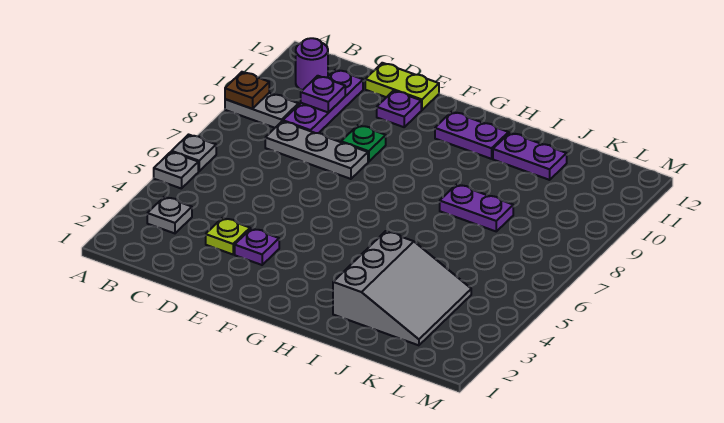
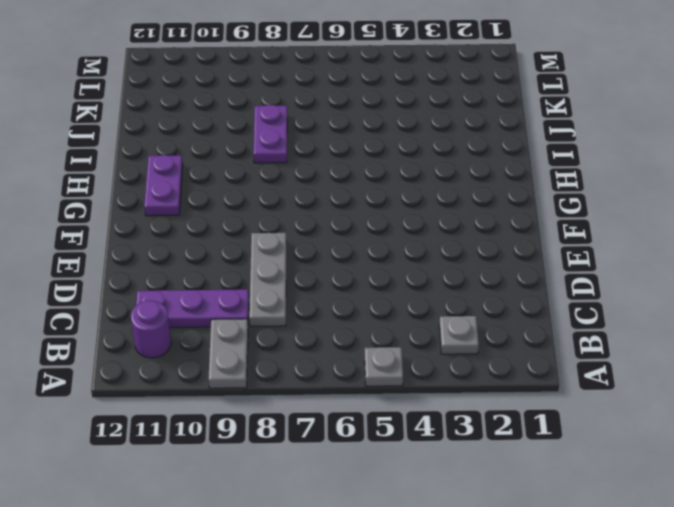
none -> grey 1x1 plate [172,135,216,171]
none -> lime 1x1 plate [206,218,250,254]
none -> lime 1x2 plate [365,63,439,110]

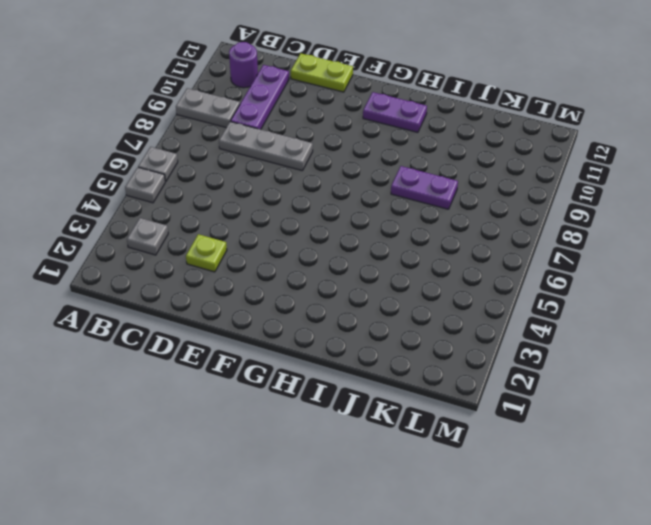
none -> purple 1x1 plate [235,228,279,265]
none -> green 1x1 plate [341,125,386,162]
none -> purple 1x1 plate [377,91,421,127]

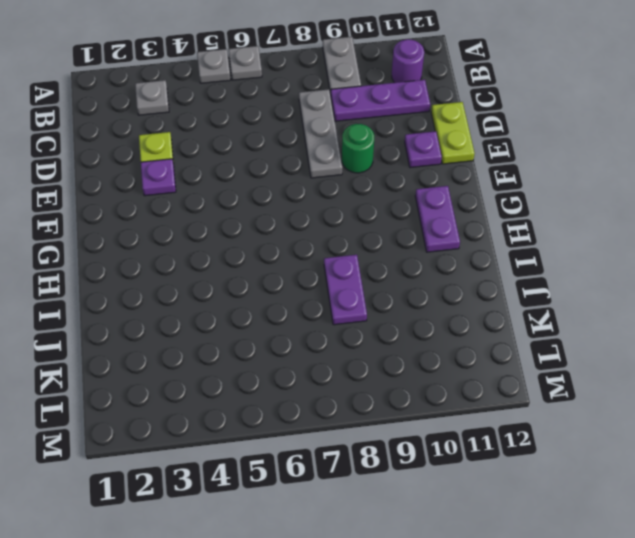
green 1x1 round brick [342,124,374,173] -> green 1x1 plate [341,125,386,162]
none -> grey 3x3 slope [333,231,471,345]
none -> purple 1x2 plate [493,133,567,180]
none -> brown 1x1 plate [225,72,269,109]

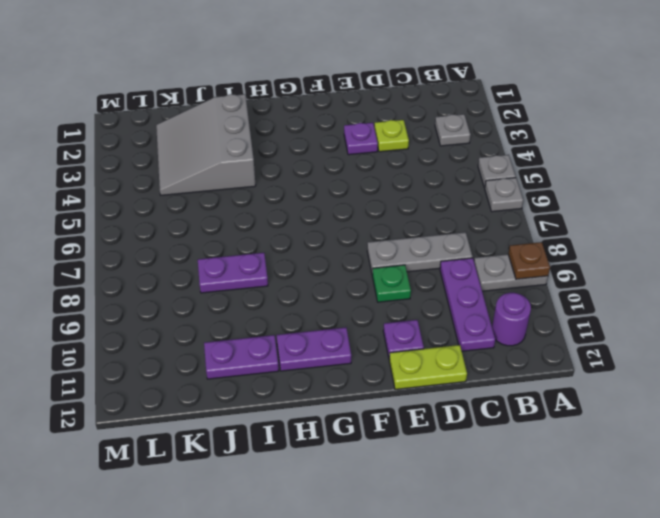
none -> purple 1x1 plate [301,76,345,113]

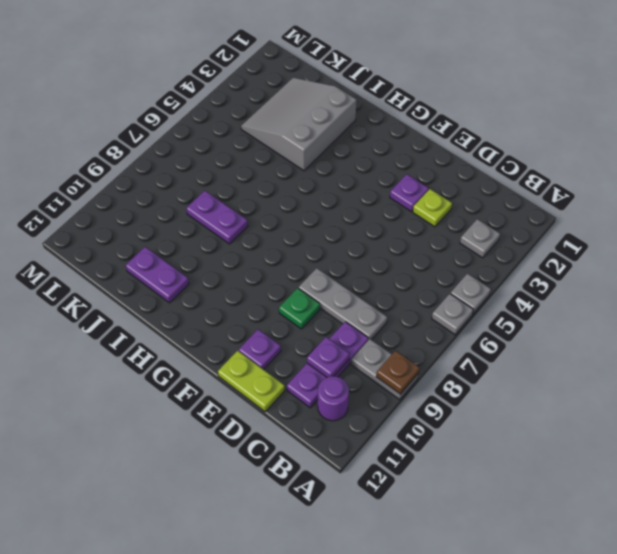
none -> purple 1x2 plate [435,112,509,159]

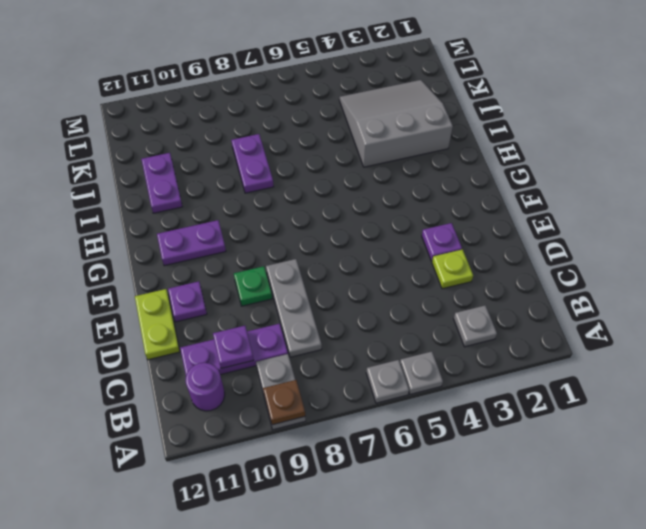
purple 1x2 plate [157,220,226,266] -> purple 1x2 plate turned to [435,112,509,159]

